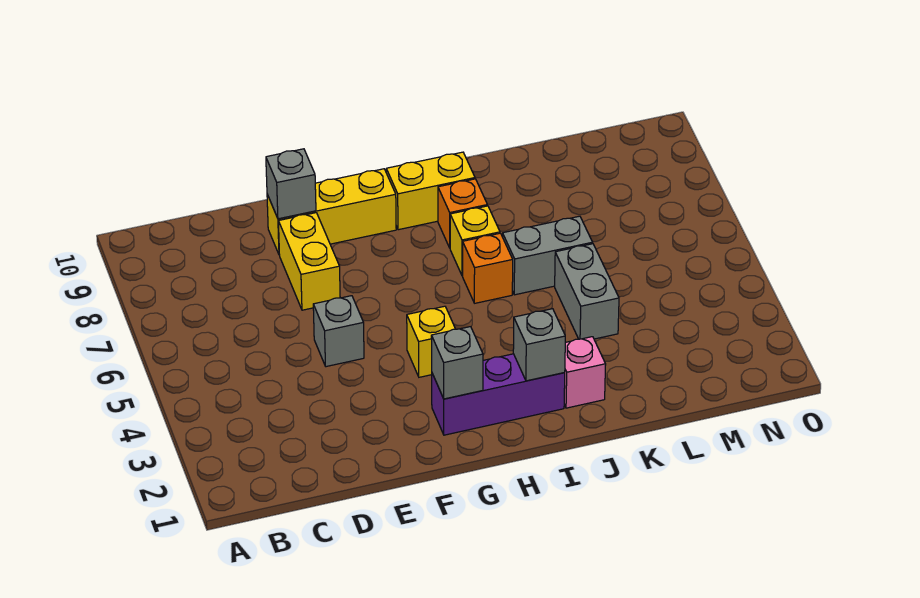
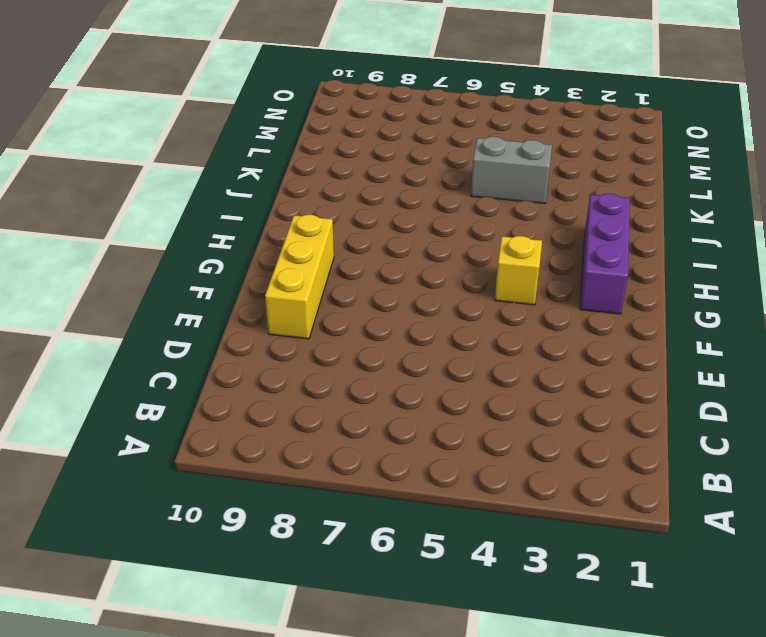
none -> grey 1x1 brick [313,296,364,367]
none -> yellow 1x2 brick [278,213,340,310]
none -> yellow 1x2 brick [386,152,475,230]

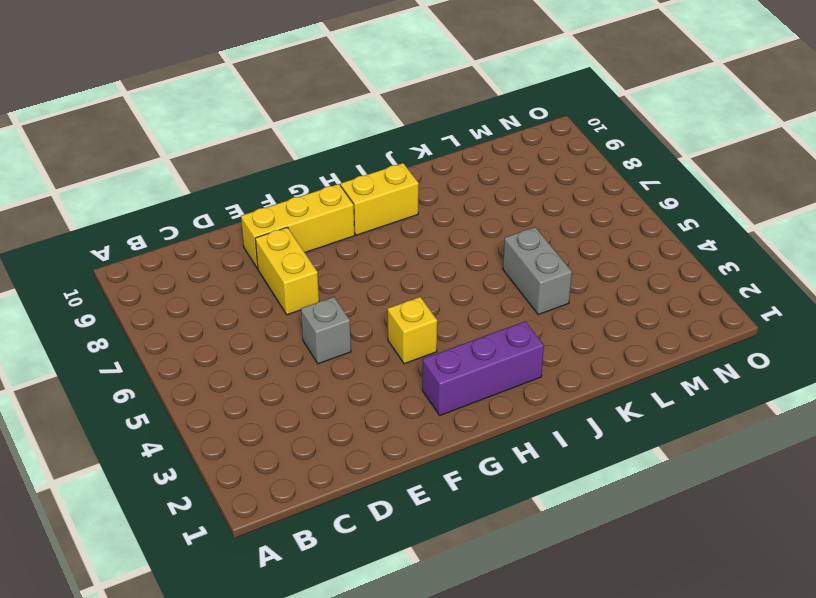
none -> orange 1x1 brick [463,233,513,303]
none -> yellow 1x1 brick [450,206,500,276]
none -> orange 1x1 brick [438,179,487,248]

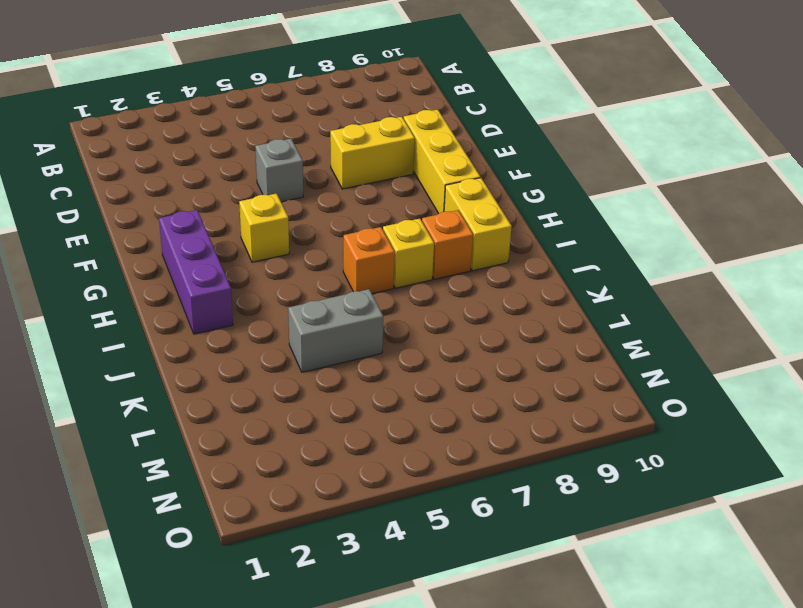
none -> pink 1x1 brick [564,337,606,408]
none -> grey 1x2 brick [503,216,593,295]
none -> grey 1x1 brick [266,149,316,219]

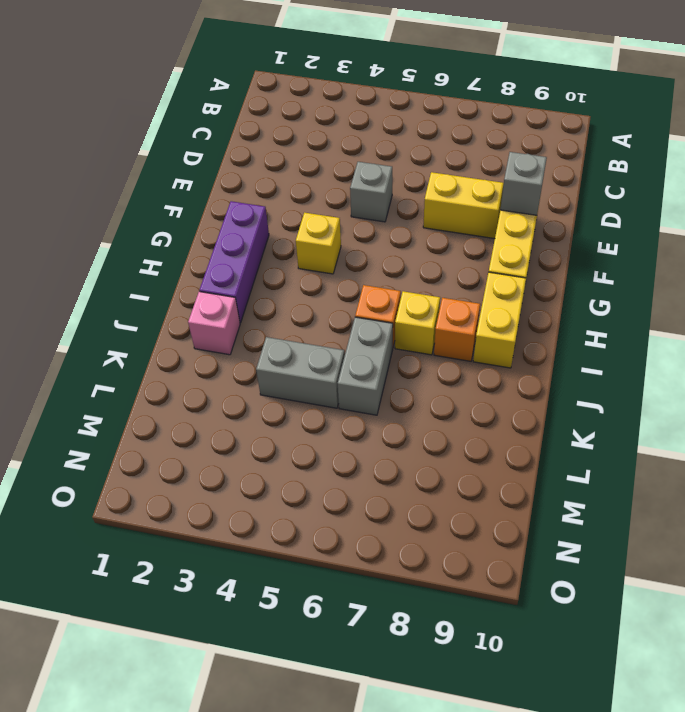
none -> grey 1x1 brick [431,327,483,399]
none -> grey 1x1 brick [513,309,565,381]

